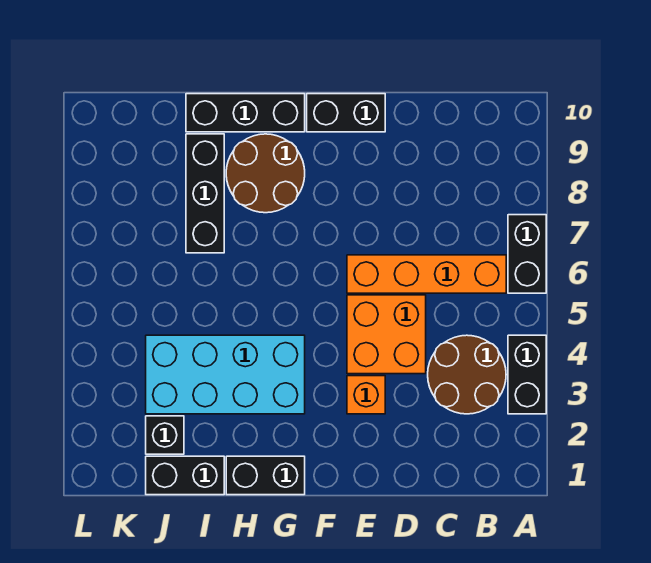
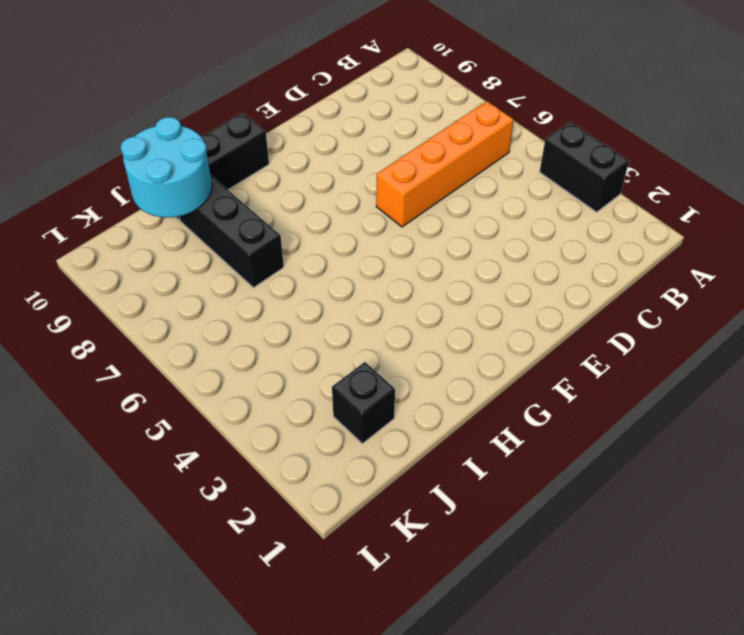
cyan 2x2 round brick [121,117,212,218] -> none
none -> black 1x2 brick [508,215,546,293]
none -> brown 2x2 round brick [428,335,506,414]
none -> orange 2x2 brick [347,295,426,374]

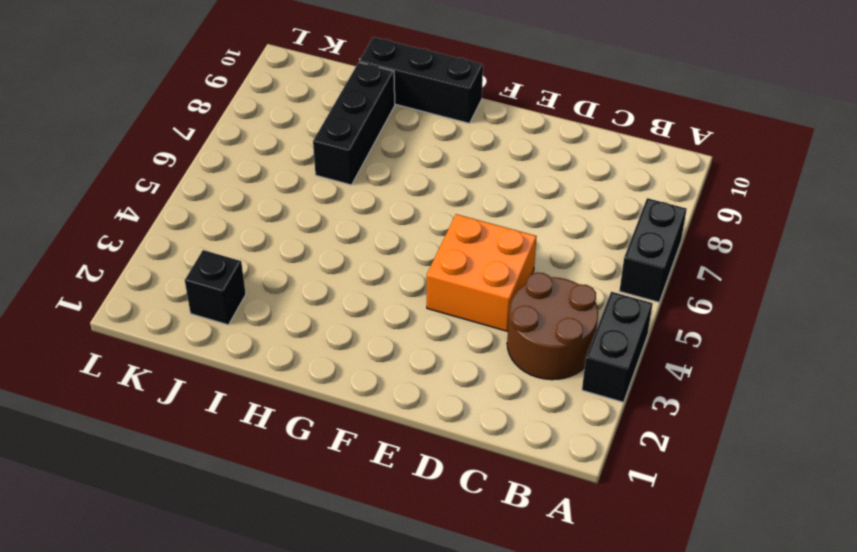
none -> orange 1x4 brick [347,255,506,293]
none -> orange 1x1 brick [347,376,385,414]
none -> black 1x2 brick [307,94,385,132]

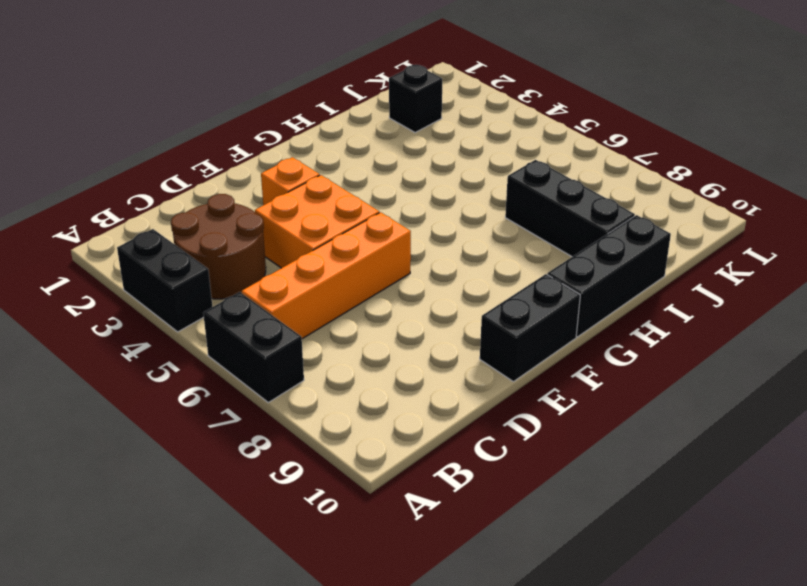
none -> black 1x2 brick [226,456,305,495]
none -> cyan 2x4 brick [146,335,305,414]
none -> brown 2x2 round brick [226,134,305,213]

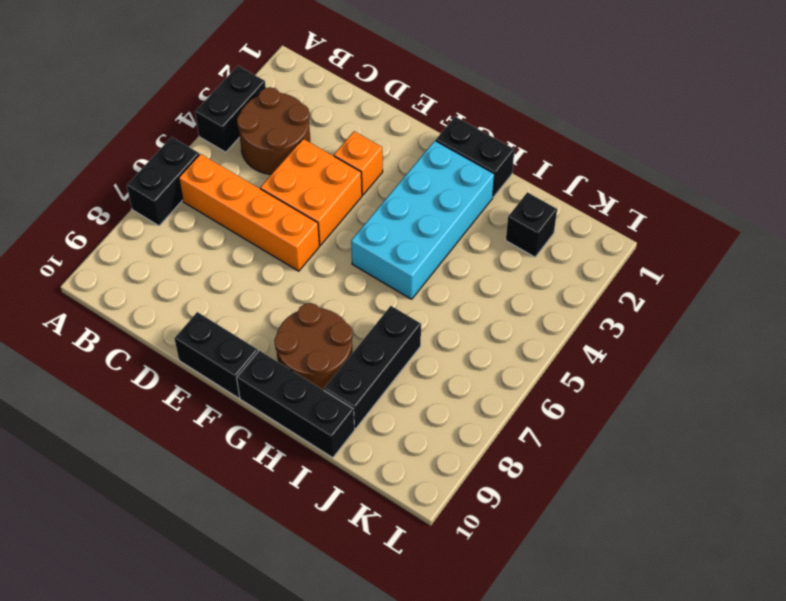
cyan 2x4 brick [351,141,495,299] -> cyan 2x4 brick turned to [146,335,305,414]
none -> black 1x2 brick [146,456,224,495]

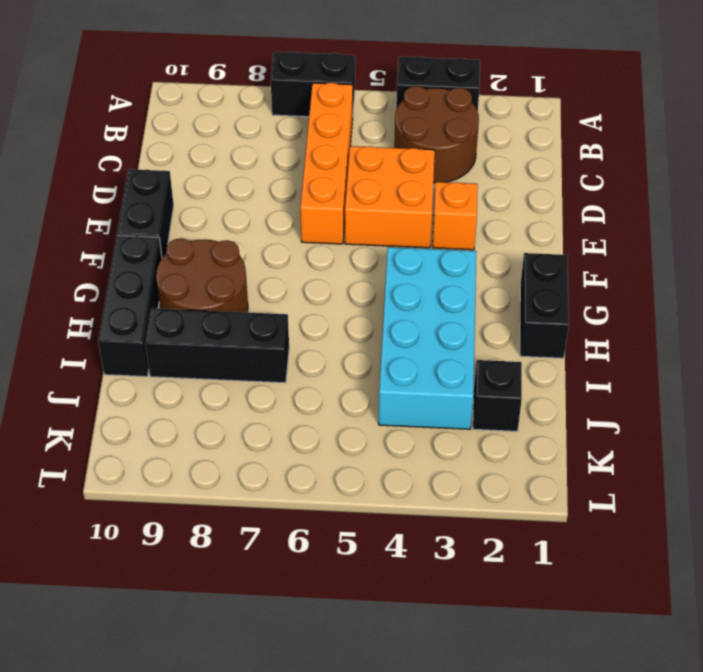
none -> black 1x2 brick [146,456,224,495]

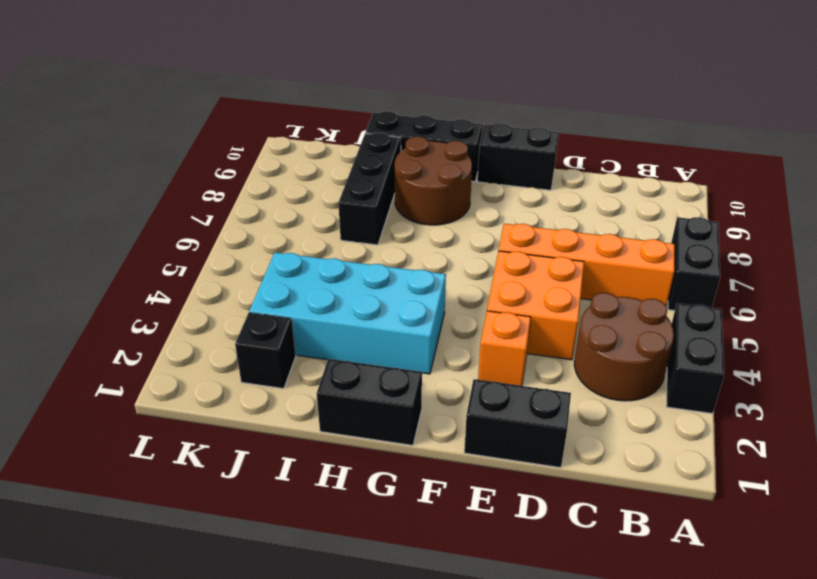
black 1x2 brick [464,379,571,468] -> black 1x2 brick moved to [146,456,224,495]

